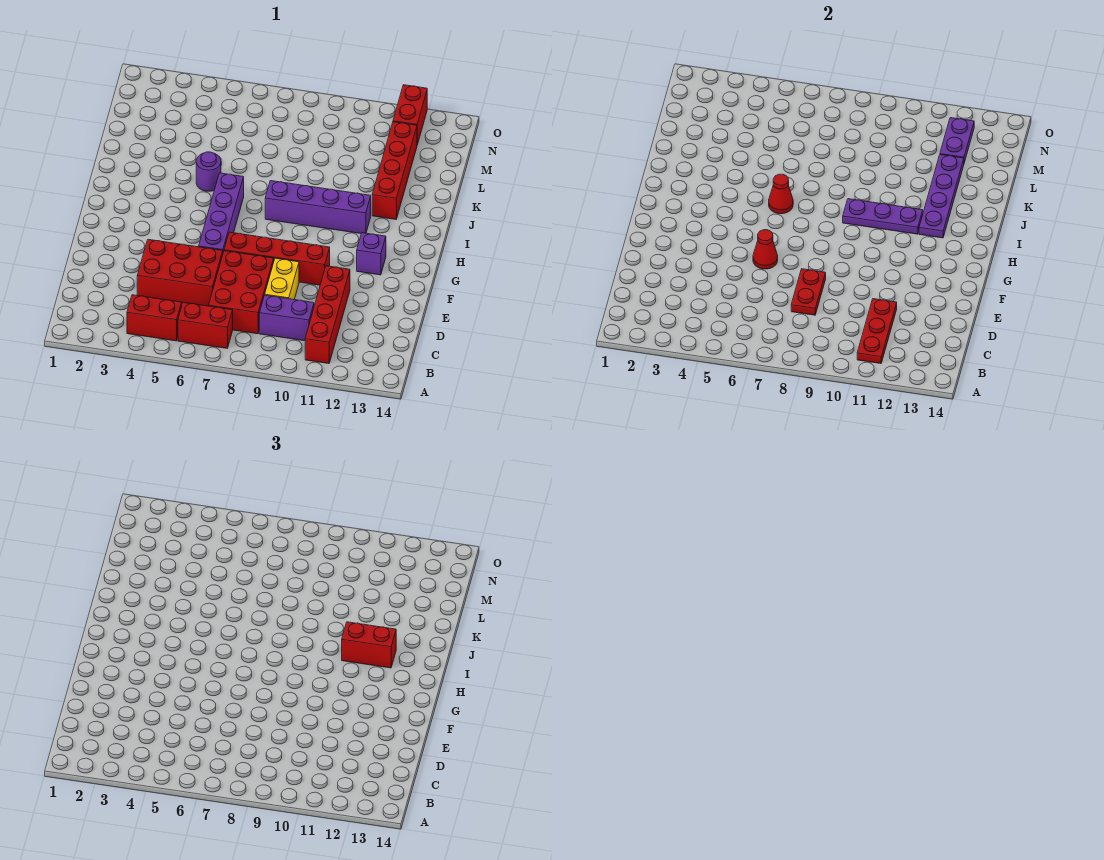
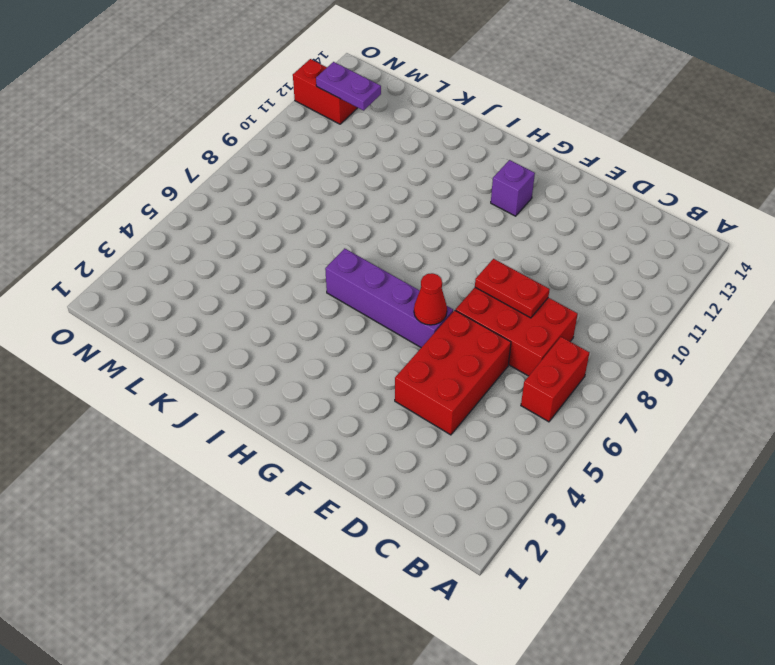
none -> red 1x2 brick [127,295,182,341]
none -> red 1x4 brick [305,266,350,364]
none -> purple 1x2 brick [259,295,314,341]

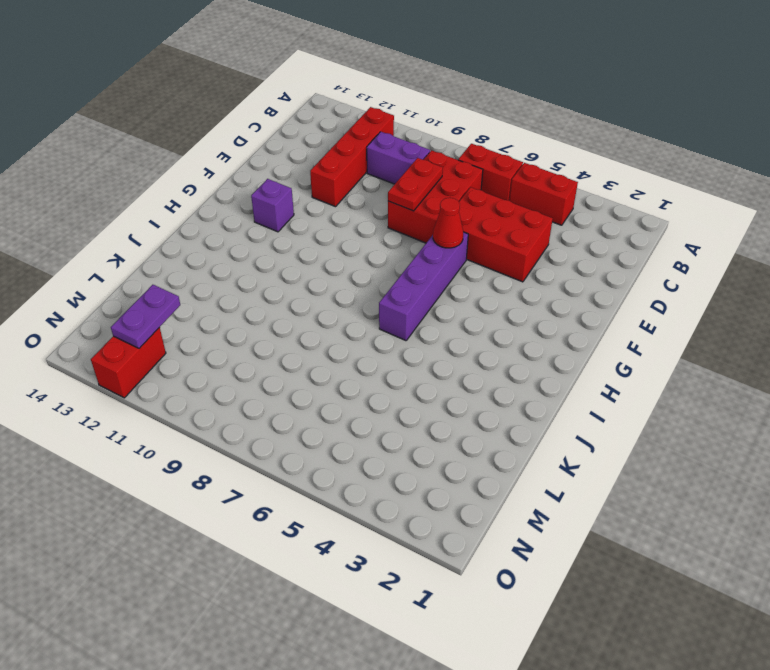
none -> yellow 1x2 brick [265,258,299,300]
none -> red 1x4 brick [224,232,330,285]
none -> purple 1x4 brick [265,181,371,233]

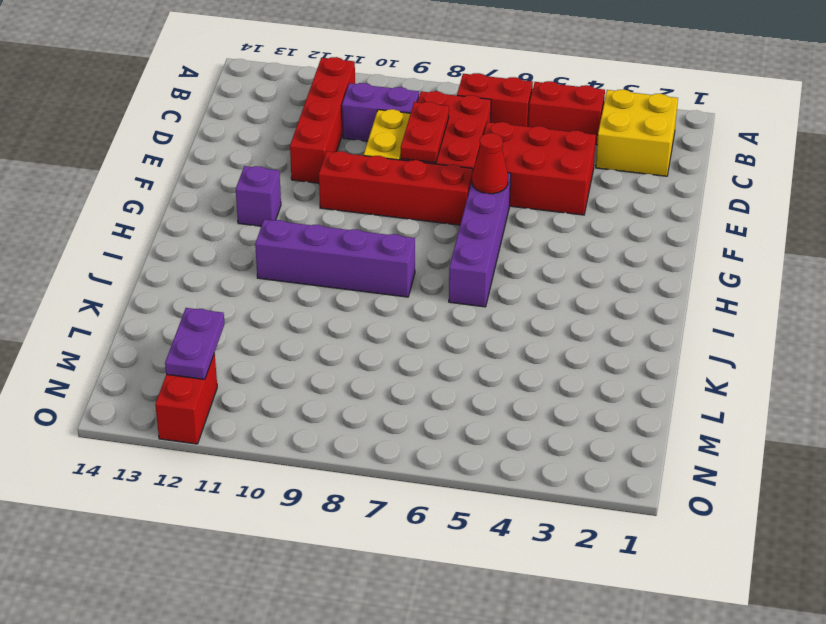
yellow 2x2 brick [596,89,678,176] -> none
none -> purple 1x1 round brick [196,152,221,191]
none -> red 1x4 brick [372,122,417,219]
none -> red 1x3 plate [857,299,897,364]

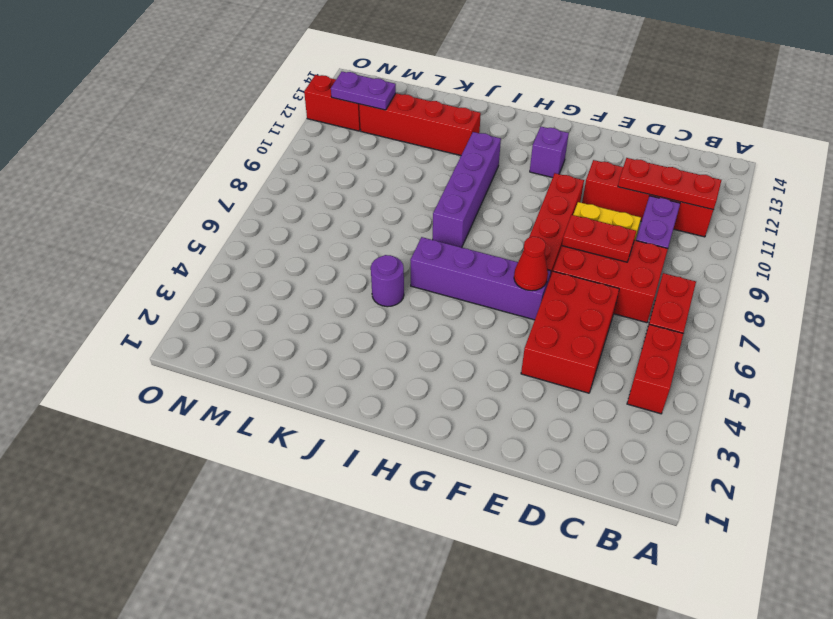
none -> red 1x1 cone [769,174,793,214]
none -> purple 1x3 plate [843,199,923,234]
none -> purple 1x4 plate [919,155,964,238]

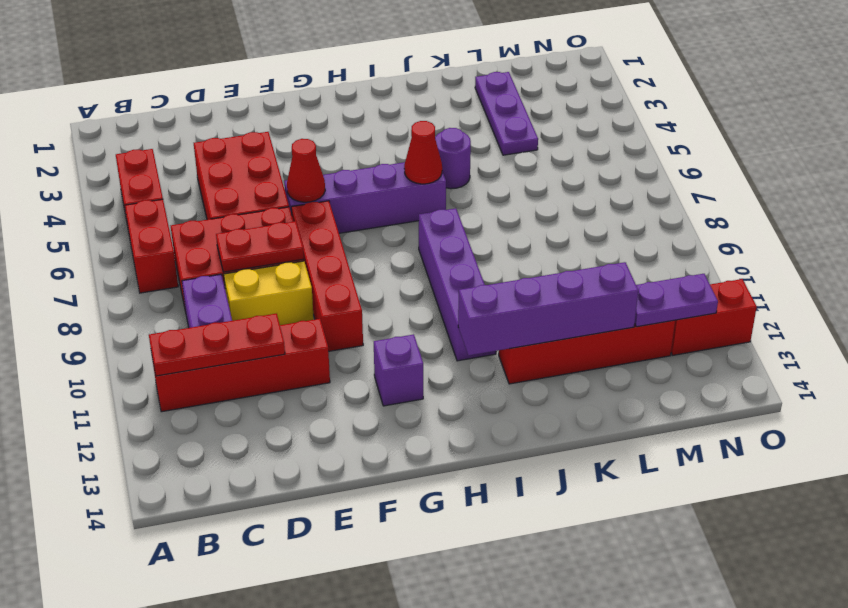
purple 1x4 brick [458,262,638,355] -> purple 1x4 plate [919,155,964,238]
purple 1x3 plate [475,72,538,155] -> purple 1x3 plate moved to [843,199,923,234]
none -> red 1x2 brick [342,622,396,668]

